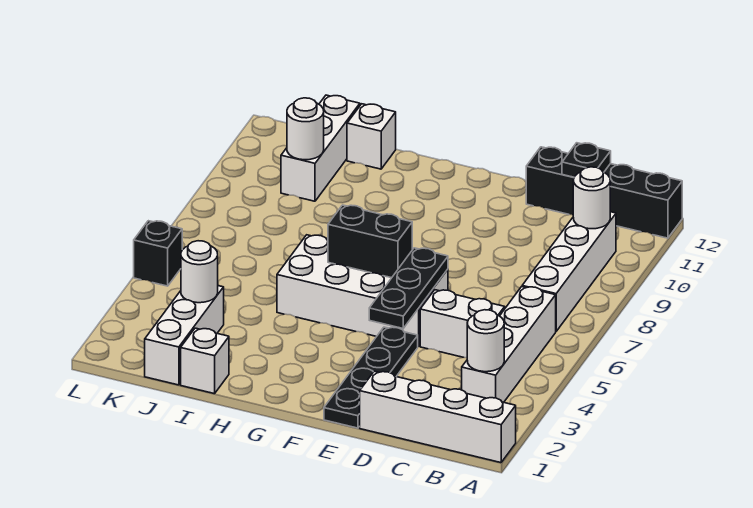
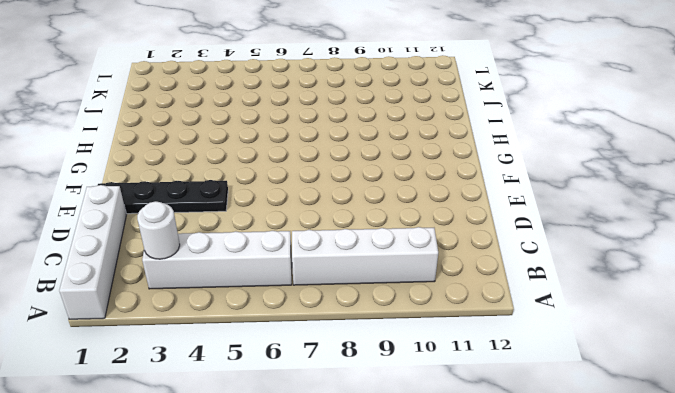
none -> black 1x4 brick [526,147,682,238]
none -> white 1x2 brick [420,290,505,358]
none -> white 2x4 brick [277,235,448,347]

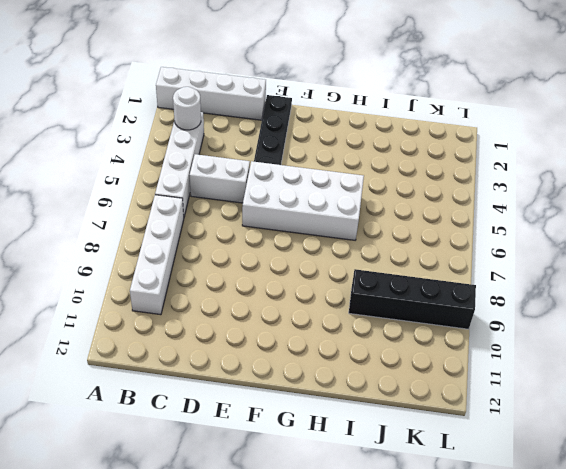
black 1x4 brick [349,269,476,329] -> black 1x4 brick moved to [526,147,682,238]
none -> white 1x1 brick [181,328,229,394]
none -> white 1x1 brick [347,104,396,169]
none -> white 1x3 brick [145,286,224,385]

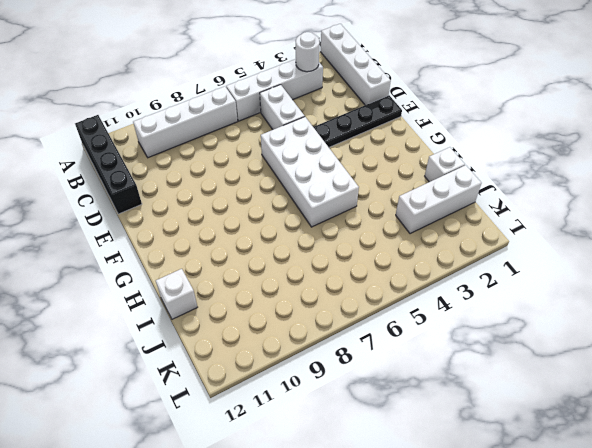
none -> white 1x3 brick [281,95,360,201]
none -> black 1x1 brick [134,221,182,286]
none -> white 1x1 round brick [573,167,610,229]

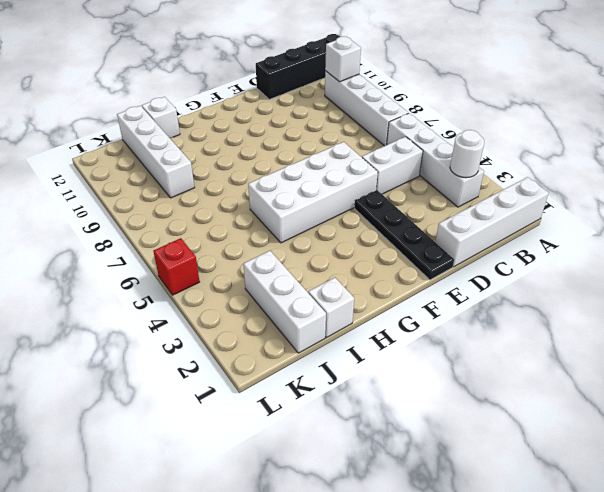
white 1x1 brick [325,37,361,82] -> white 1x1 round brick [573,167,610,229]
white 1x4 brick [117,106,195,198] -> white 1x3 brick [281,95,360,201]
red 1x1 brick [154,238,200,295] -> black 1x1 brick [134,221,182,286]
none -> black 1x1 plate [562,143,611,177]
none -> black 1x3 plate [369,248,448,328]
none -> black 1x2 brick [328,205,412,278]

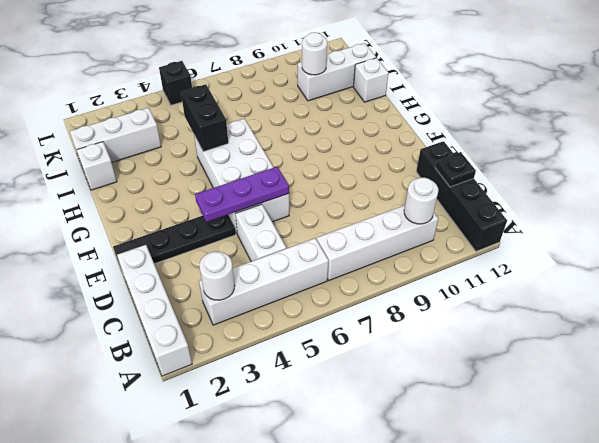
purple 1x3 plate [195,167,289,222] -> black 1x3 plate [369,248,448,328]
black 1x2 brick [181,84,228,152] -> black 1x2 brick moved to [328,205,412,278]
none -> white 1x1 round brick [181,241,218,303]

